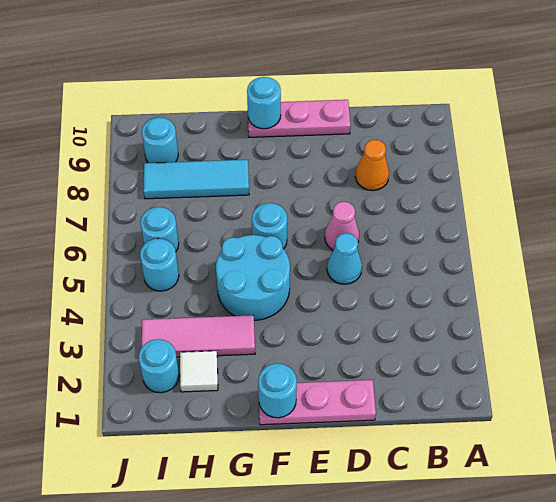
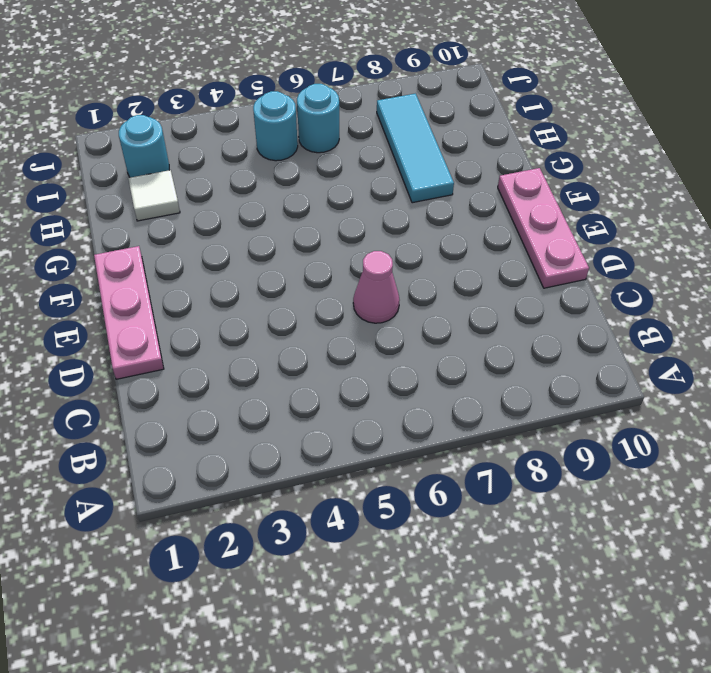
none -> orange 1x1 cone [355,140,389,191]
none -> cyan 1x1 cone [327,233,362,284]
none -> cyan 2x2 round brick [216,235,290,320]

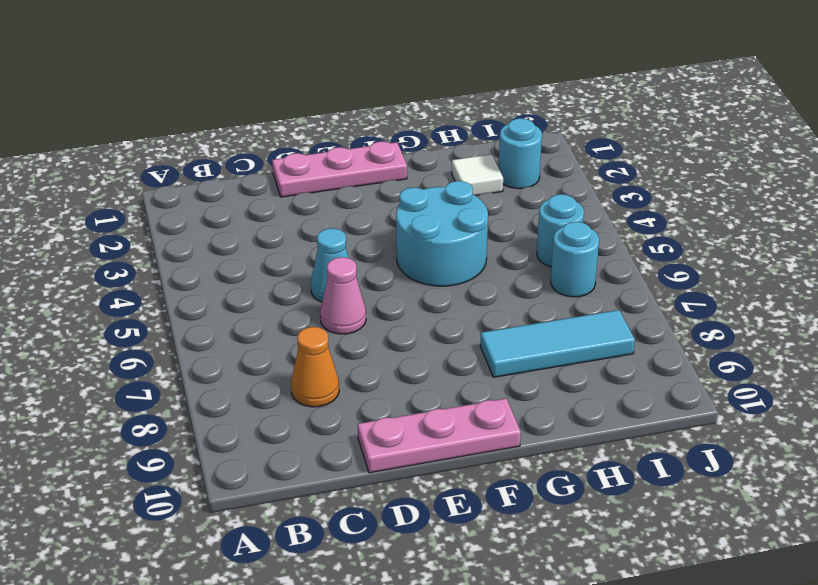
none -> cyan 1x1 round brick [252,203,287,249]
none -> pink 1x3 tile [142,315,255,357]
none -> cyan 1x1 round brick [142,117,178,163]

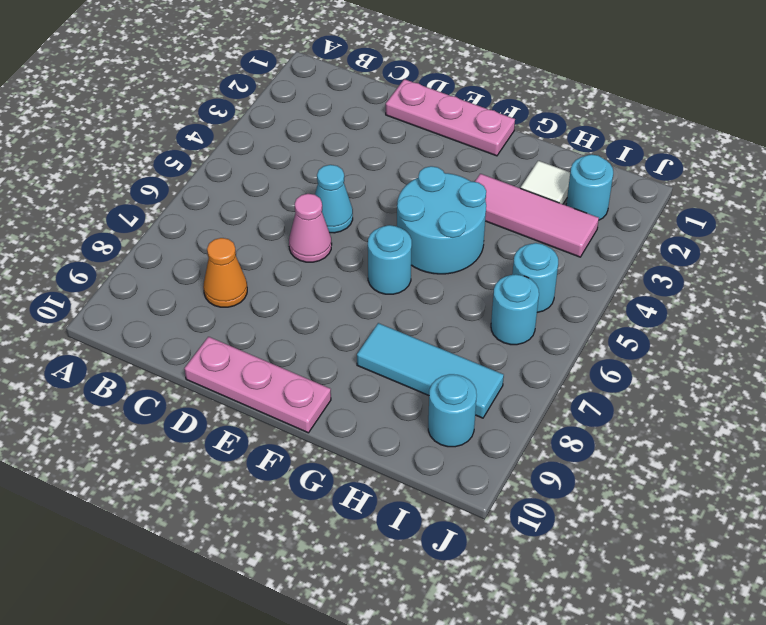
none -> cyan 1x1 round brick [258,363,297,418]
none -> cyan 1x1 round brick [247,77,281,129]

